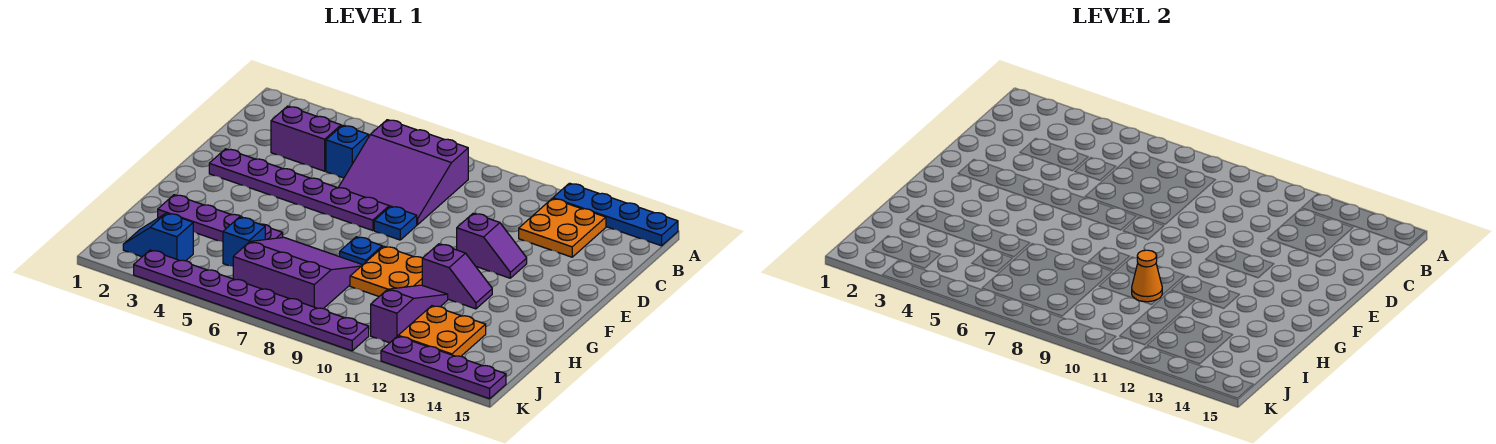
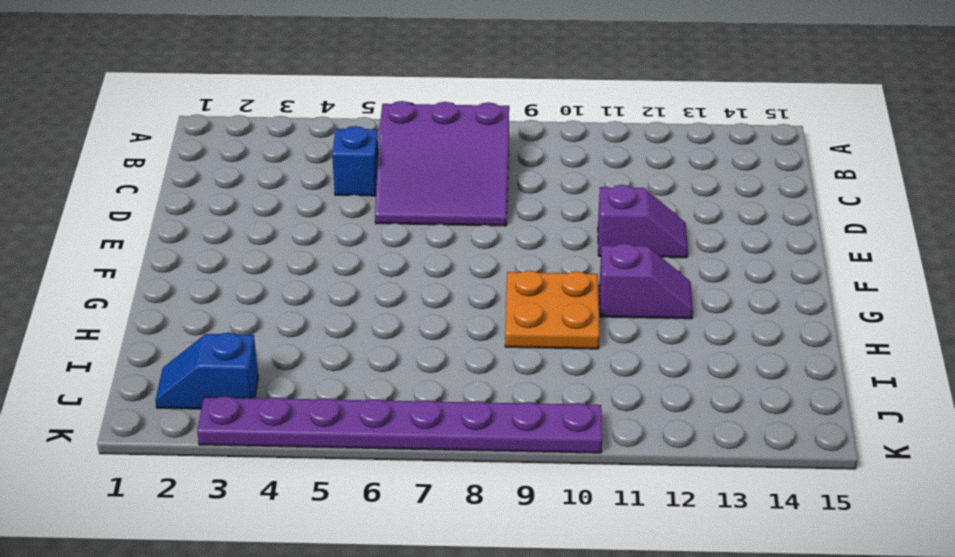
none -> blue 1x4 plate [553,183,678,246]
none -> orange 2x2 plate [519,199,606,257]
none -> purple 1x2 brick [271,106,341,171]

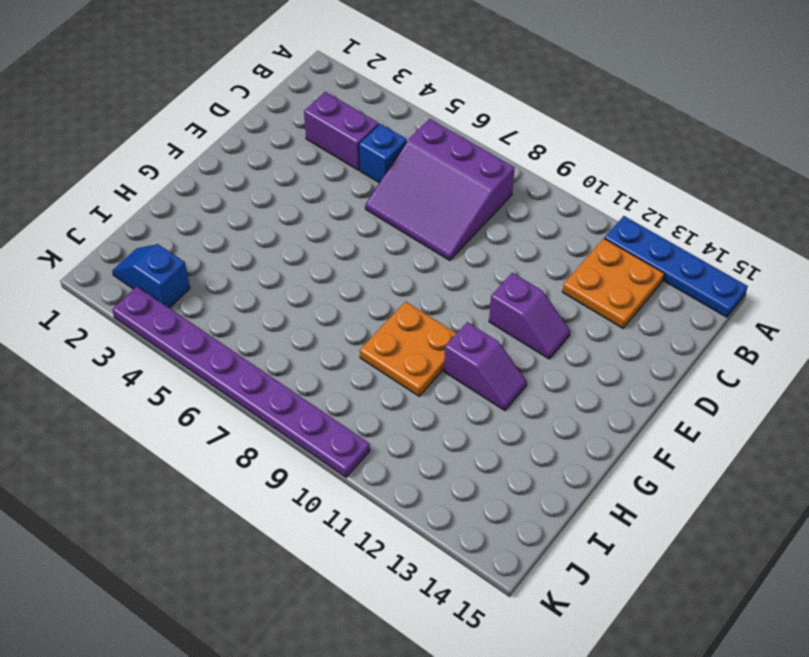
none -> purple 1x6 plate [209,149,389,231]
none -> blue 1x1 plate [374,206,417,240]
none -> blue 1x1 plate [340,237,382,265]

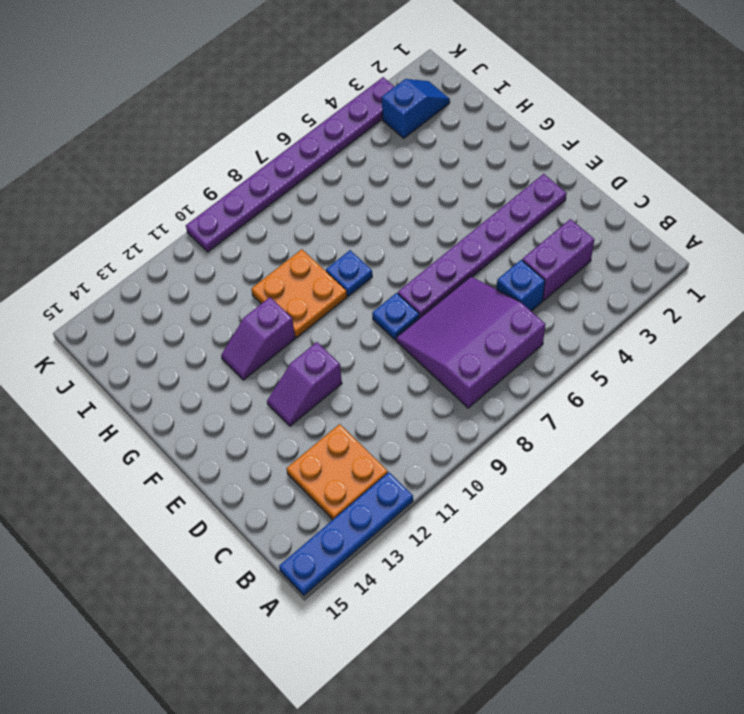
none -> purple 1x4 plate [158,195,283,242]
none -> purple 3x3 slope [233,237,362,309]
none -> purple 1x3 slope [371,285,448,343]

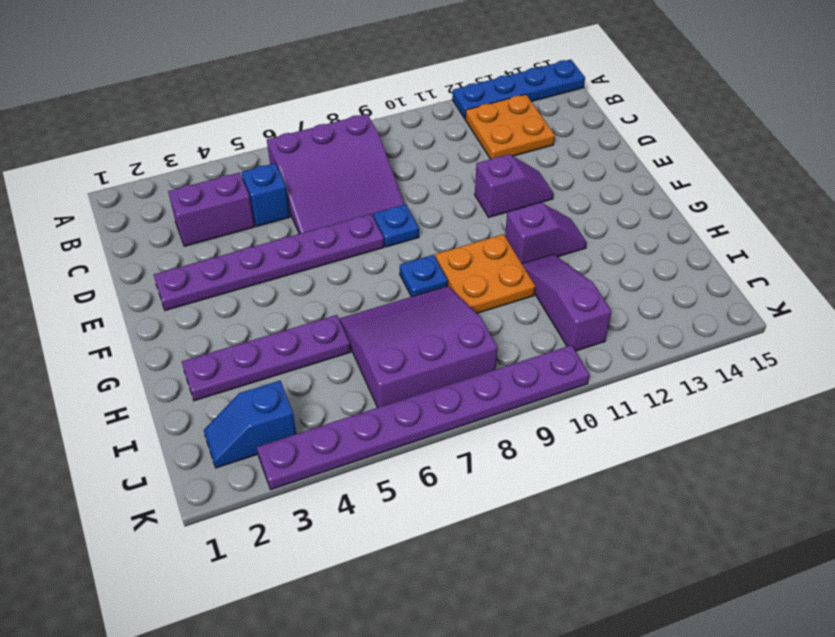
none -> blue 1x1 brick [223,217,265,266]
none -> orange 2x2 plate [398,306,486,356]
none -> purple 1x4 plate [381,336,506,399]

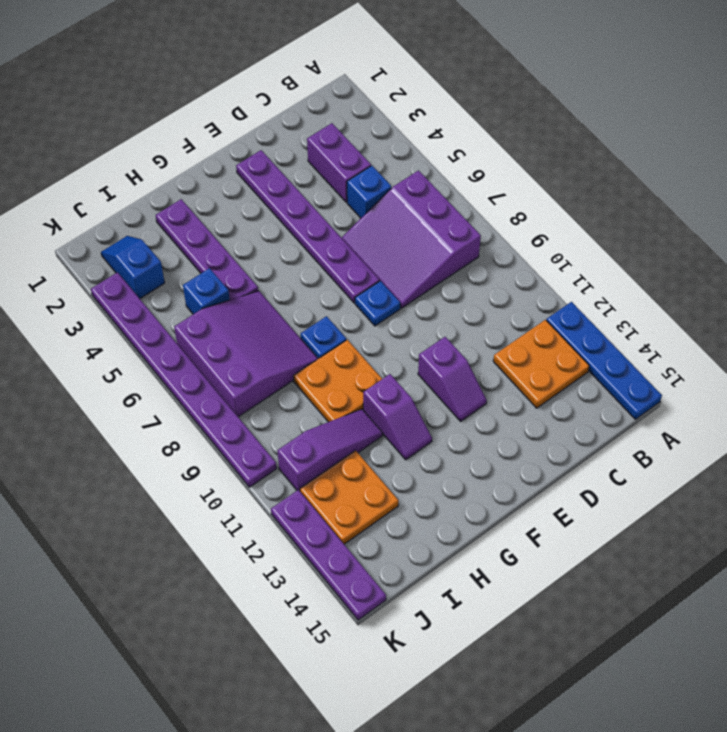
none -> orange 1x1 cone [1132,250,1162,302]

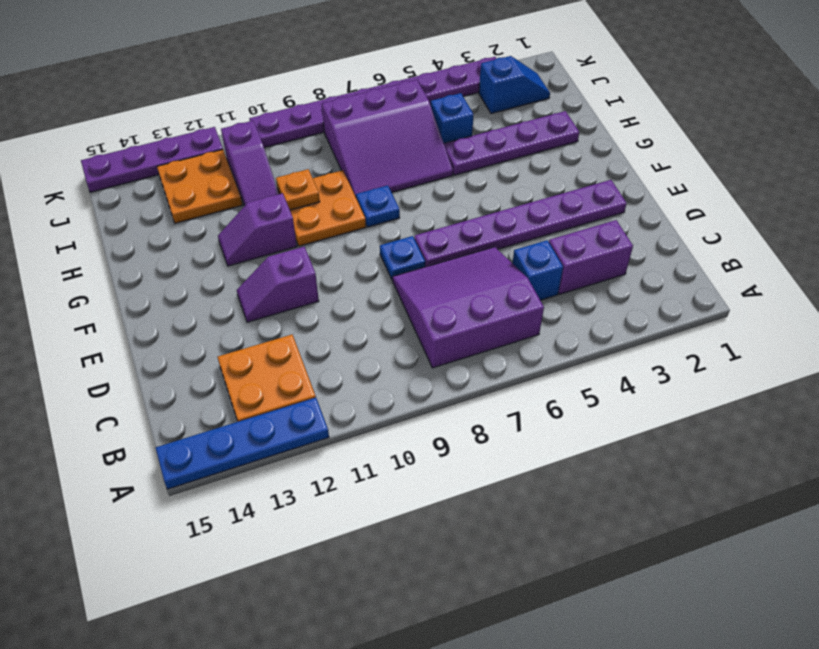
orange 1x1 plate [276,169,320,210] -> orange 1x1 cone [1132,250,1162,302]

